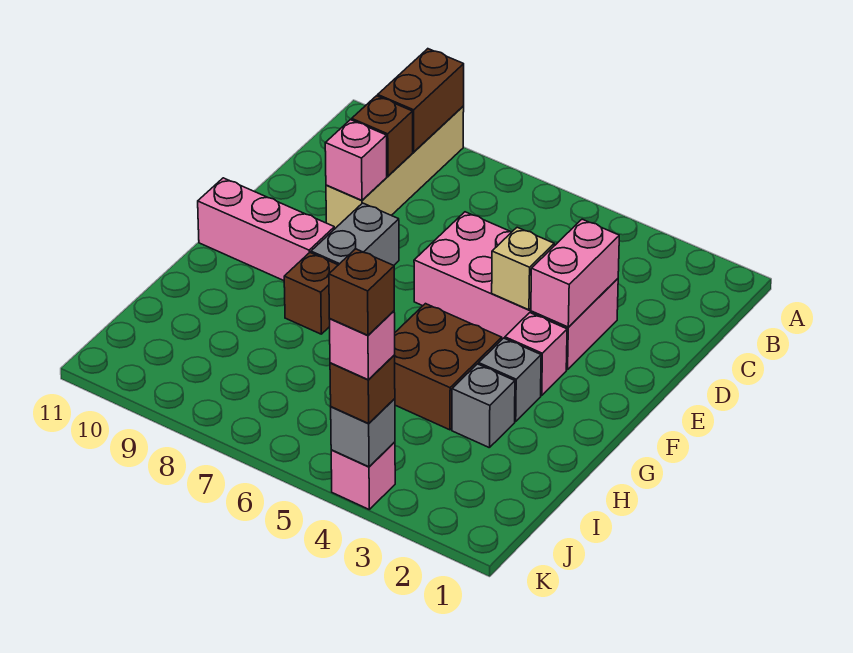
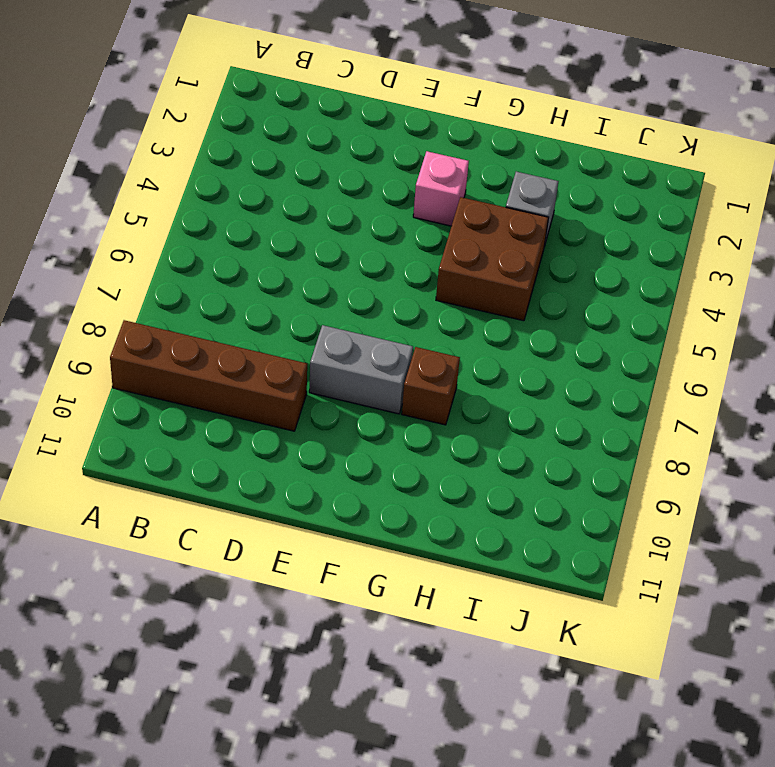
brown 1x4 brick [110,320,307,431] -> tan 1x4 brick [326,106,464,229]
none -> pink 2x4 brick [414,212,618,370]
none -> pink 1x3 brick [198,178,334,281]
none -> grey 1x1 brick [479,338,541,421]

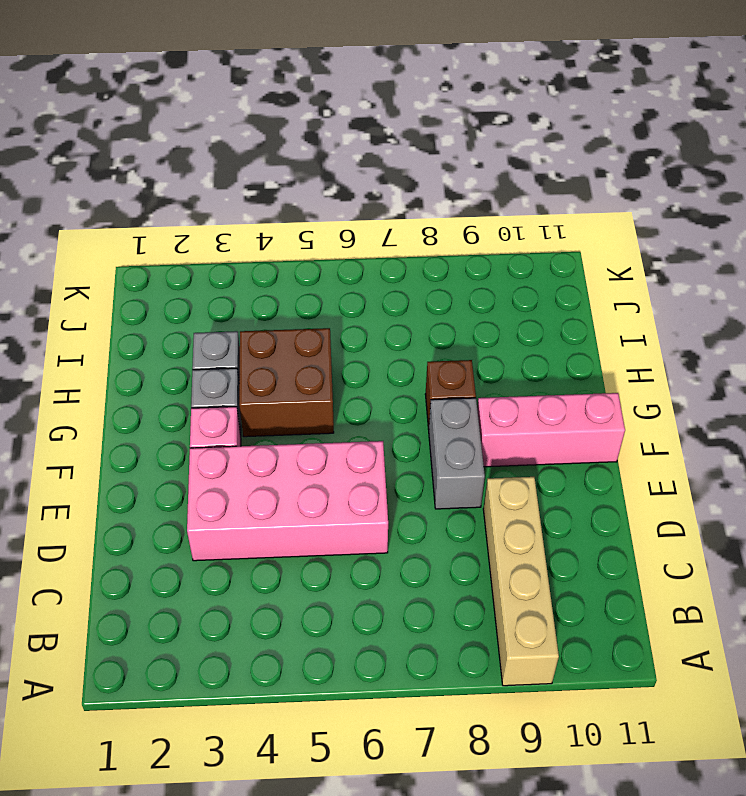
none -> pink 1x1 brick [331,442,395,509]
none -> brown 1x2 brick [378,49,464,152]
none -> brown 1x1 brick [352,96,413,176]

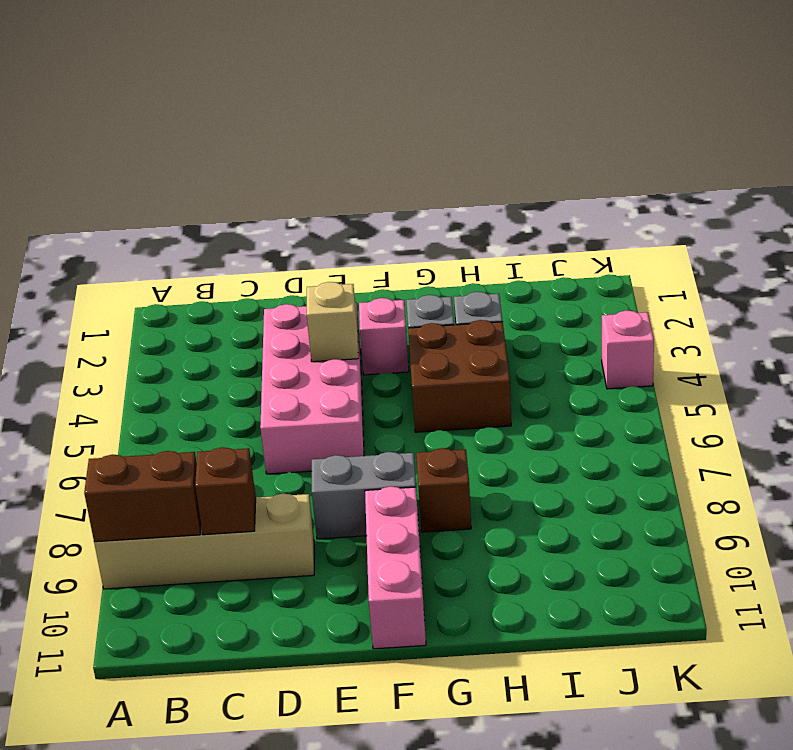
none -> pink 1x2 brick [531,219,619,327]
none -> pink 1x1 brick [325,120,387,201]
none -> grey 1x1 brick [331,399,395,467]

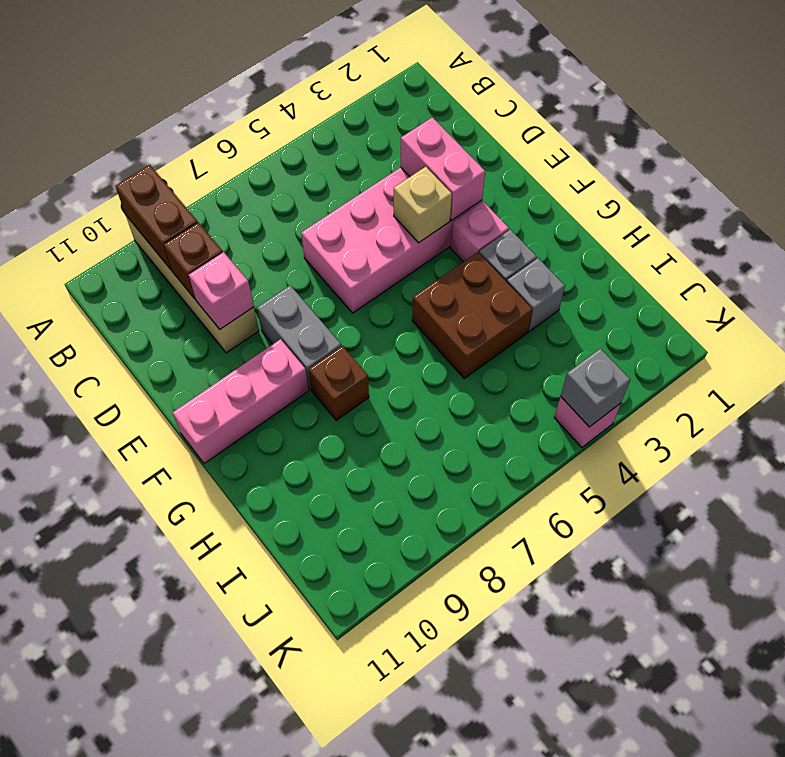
none -> brown 1x1 brick [330,355,395,423]
none -> pink 1x1 brick [330,311,395,380]
none -> brown 1x1 brick [329,249,394,335]

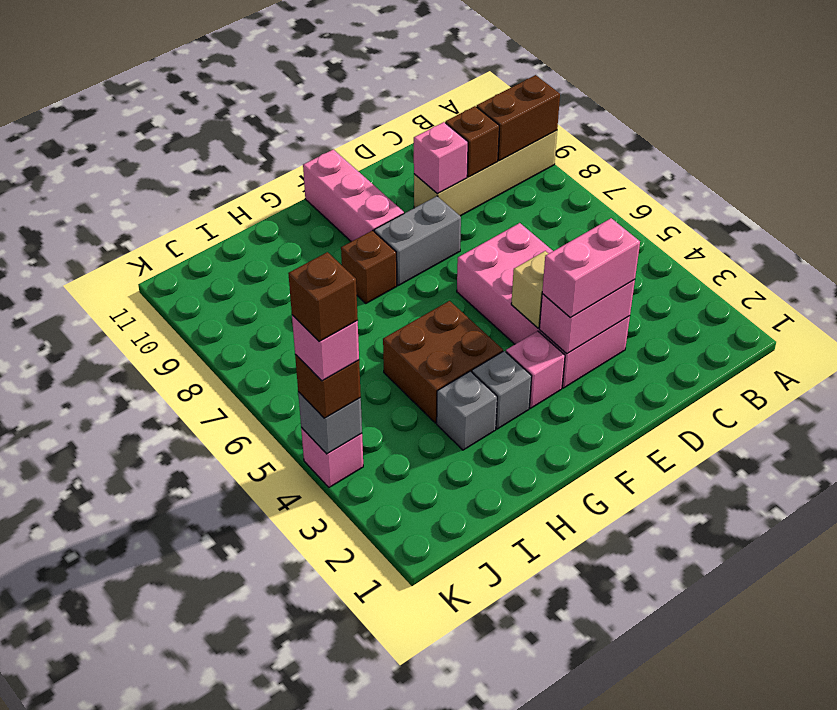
pink 1x2 brick [542,218,640,318] -> none

